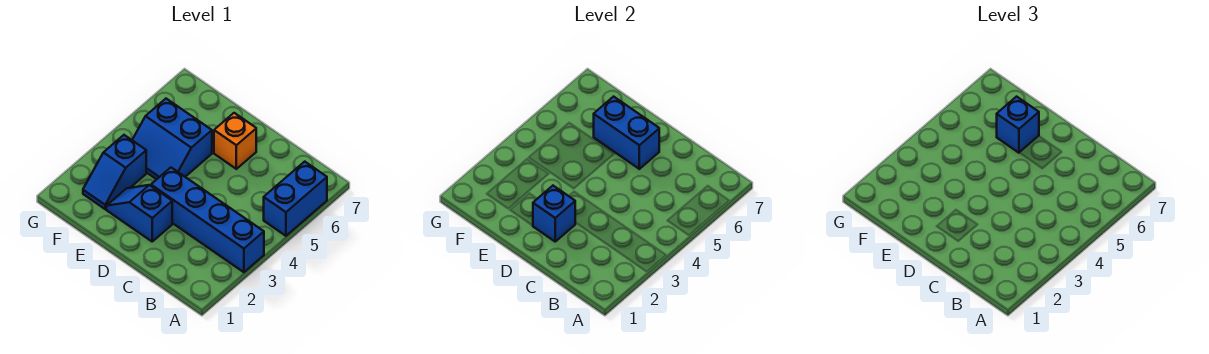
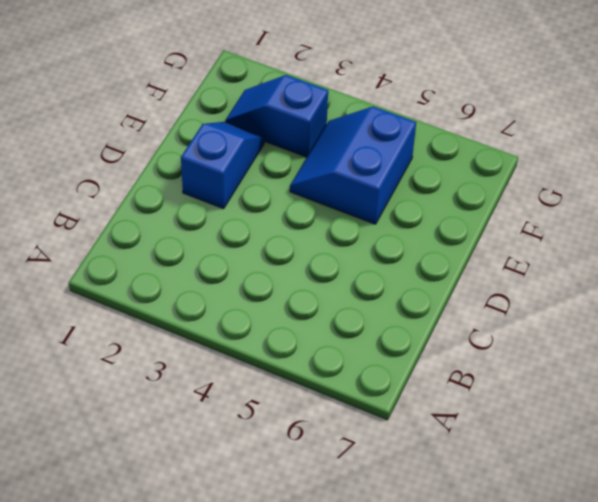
none -> blue 1x4 brick [151,168,264,272]
none -> blue 1x2 brick [264,162,327,236]

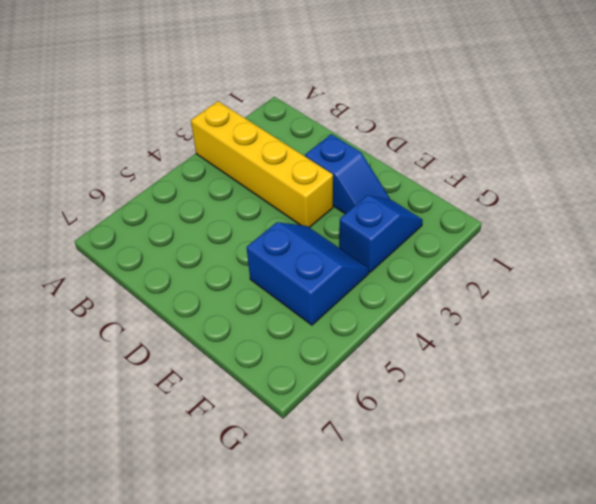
yellow 1x4 brick [191,101,333,228] -> blue 1x4 brick [151,168,264,272]
none -> blue 1x2 brick [264,162,327,236]
none -> orange 1x1 brick [214,113,256,169]

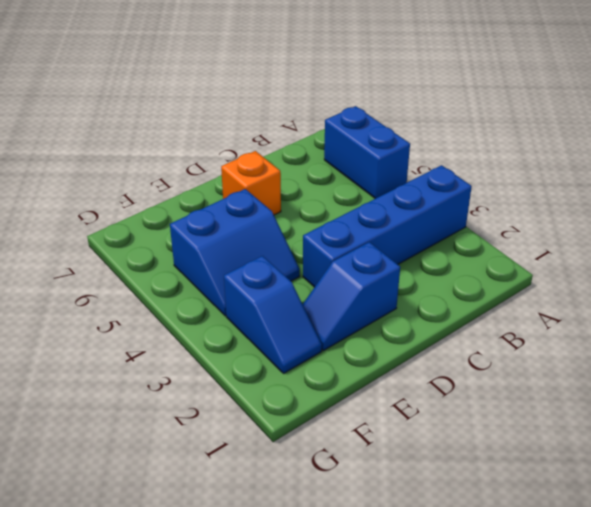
none -> blue 1x1 brick [533,186,575,241]
none -> blue 1x2 brick [594,97,659,169]

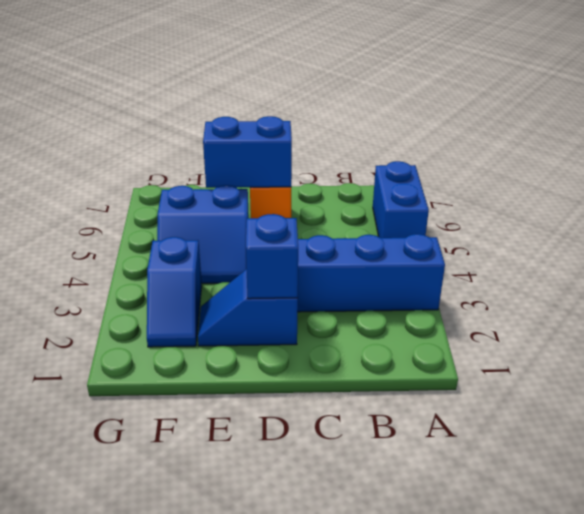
none -> blue 1x1 brick [997,97,1039,153]

